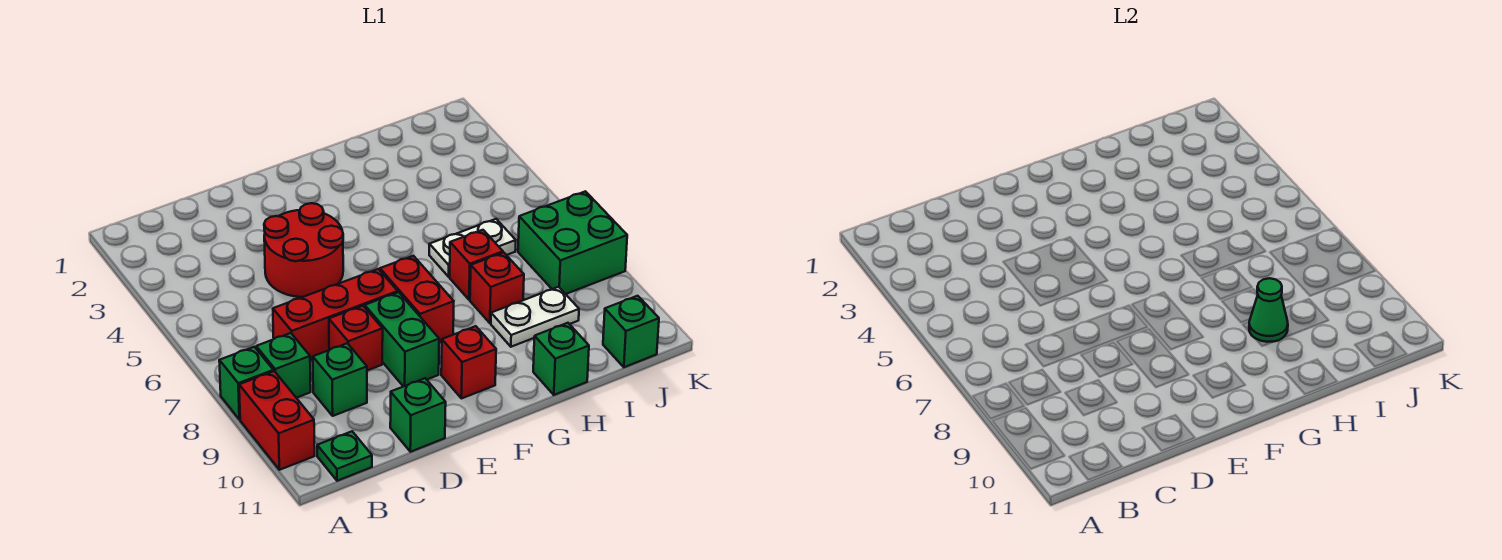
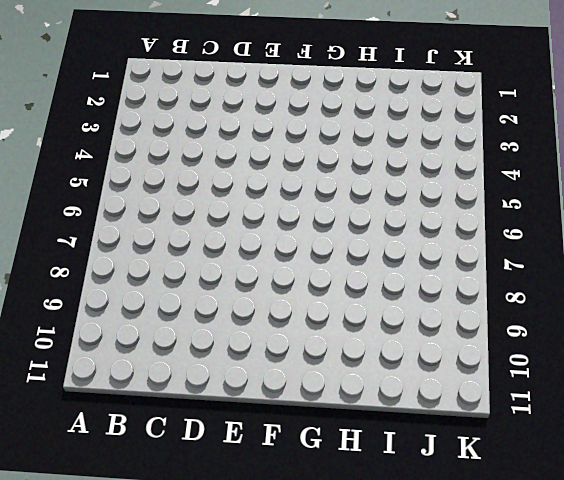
none -> green 1x1 brick [219,347,273,420]
none -> red 1x2 brick [239,371,315,470]
none -> green 1x1 brick [256,333,311,398]

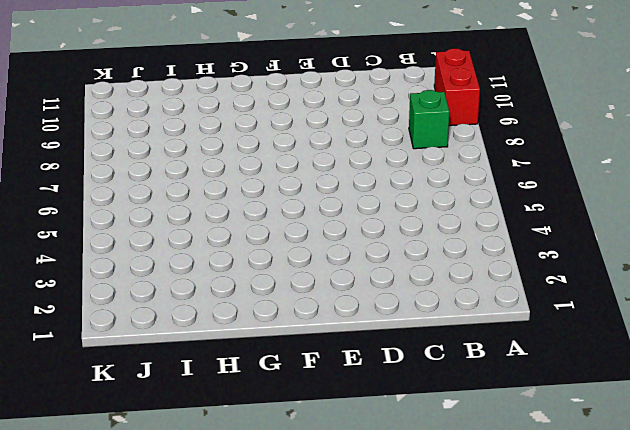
none -> green 1x1 brick [219,347,273,420]
none -> green 1x1 plate [317,431,372,481]
none -> red 1x3 brick [273,269,398,361]

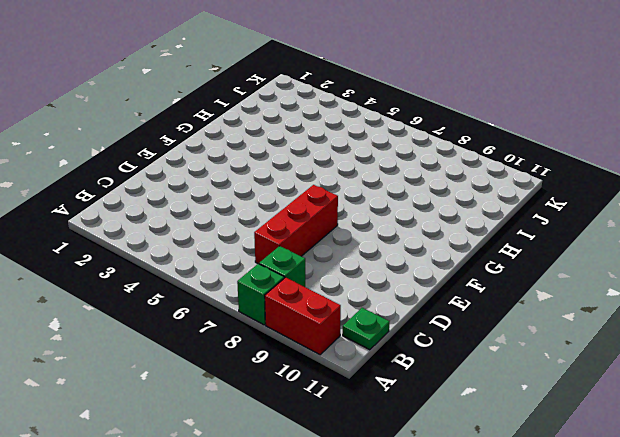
none -> green 1x1 brick [313,343,367,416]
none -> red 2x2 round brick [264,203,343,297]
none -> red 1x1 brick [329,306,383,370]

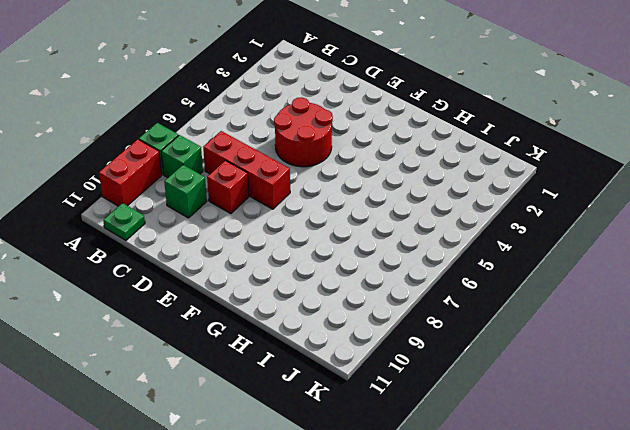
none -> green 1x1 brick [390,378,446,452]
none -> green 1x2 brick [365,292,439,387]
none -> red 1x2 brick [380,256,454,343]

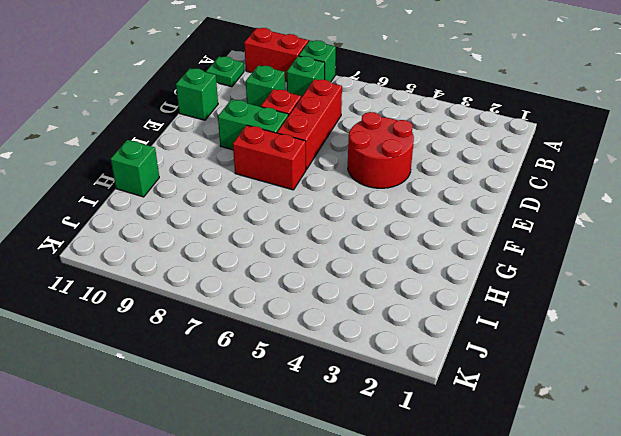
none -> red 1x1 brick [441,326,496,399]
none -> white 1x2 plate [429,219,516,277]
none -> red 1x1 brick [450,230,503,300]

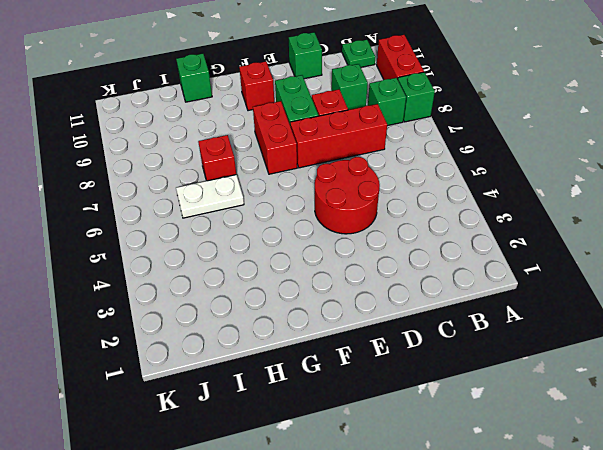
none -> red 1x1 brick [470,253,524,323]
none -> white 1x2 plate [491,287,579,347]
none -> green 2x2 brick [518,191,627,294]

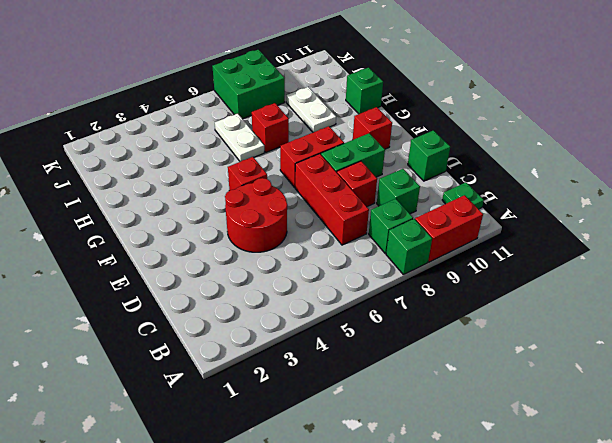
red 1x1 brick [228,157,267,191] -> red 1x1 brick moved to [470,253,524,323]
none -> green 1x1 brick [603,296,659,367]
none -> green 1x1 cone [1249,278,1288,342]

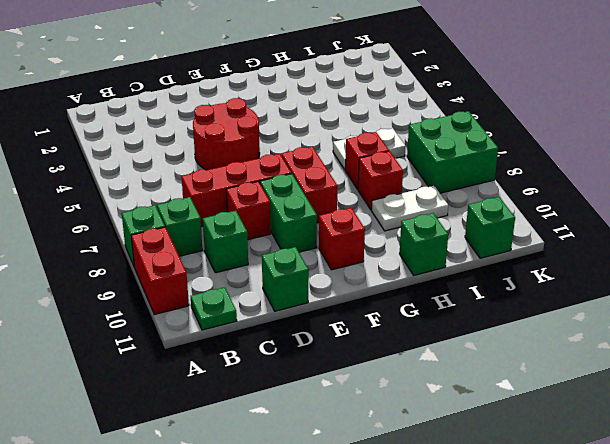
none -> green 1x1 cone [1249,278,1288,342]

